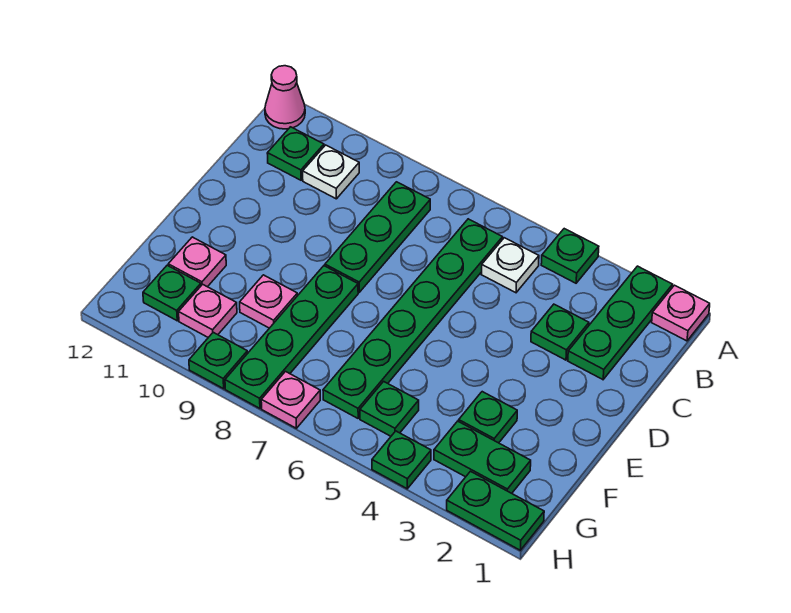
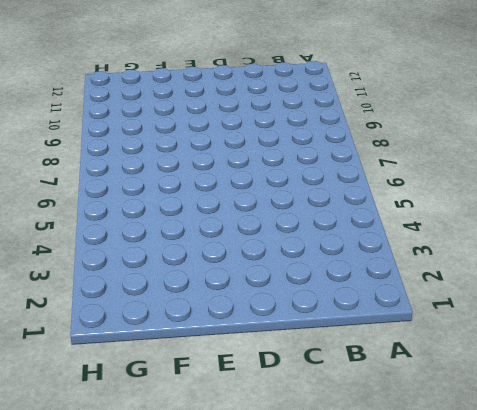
none -> pink 1x1 plate [652,285,710,341]
none -> green 1x3 plate [568,266,673,379]
none -> green 1x1 plate [541,229,599,283]

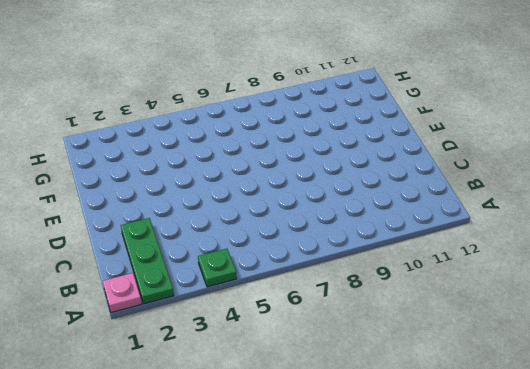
none -> pink 1x1 cone [265,66,305,129]
none -> white 1x1 plate [482,238,539,293]
none -> green 1x6 plate [323,219,503,418]

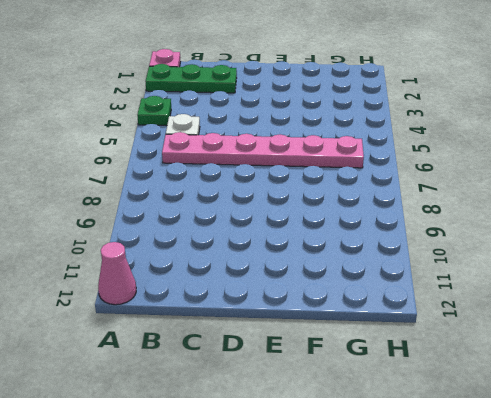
pink 1x6 plate [162,132,364,168] -> green 1x6 plate [323,219,503,418]
none -> green 1x3 plate [325,182,430,292]
none -> white 1x1 plate [303,145,359,199]
none -> green 1x1 plate [267,127,324,180]

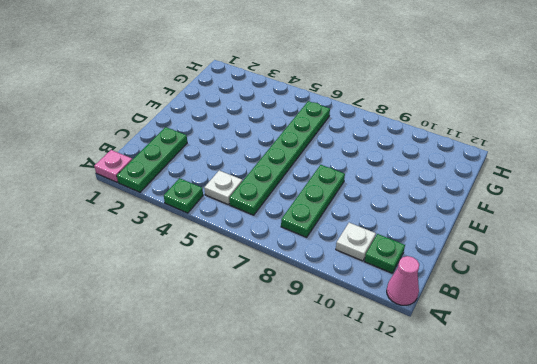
none -> green 1x1 plate [531,304,589,360]
none -> green 1x4 plate [225,266,358,408]
none -> green 1x1 plate [459,392,517,443]

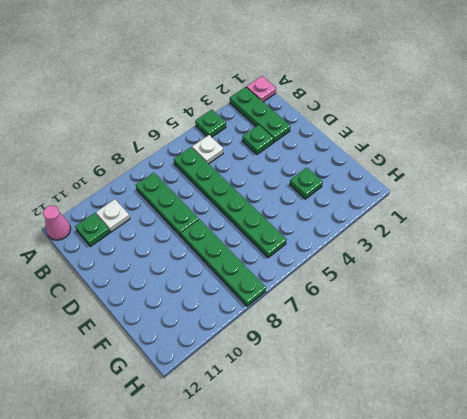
none -> pink 1x1 plate [240,275,298,328]
none -> pink 1x1 plate [168,237,226,287]
none -> green 1x2 plate [434,421,531,493]

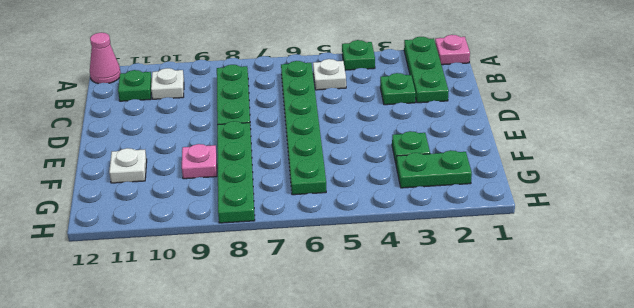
white 1x1 plate [109,148,147,183] -> pink 1x1 plate [168,237,226,287]
none -> green 1x1 plate [360,381,419,436]
none -> pink 1x1 plate [179,284,237,337]
none -> green 1x1 plate [143,265,201,321]

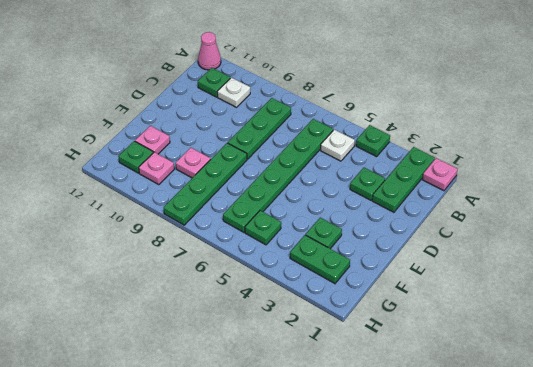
none -> green 1x2 plate [447,471,544,550]
none -> green 1x1 plate [372,431,431,489]
none -> pink 1x1 plate [261,372,320,428]

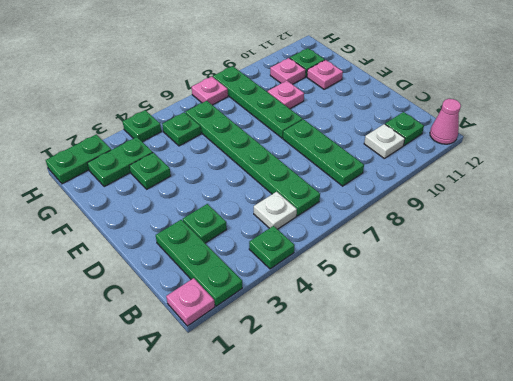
none -> green 1x1 plate [189,332,248,389]

